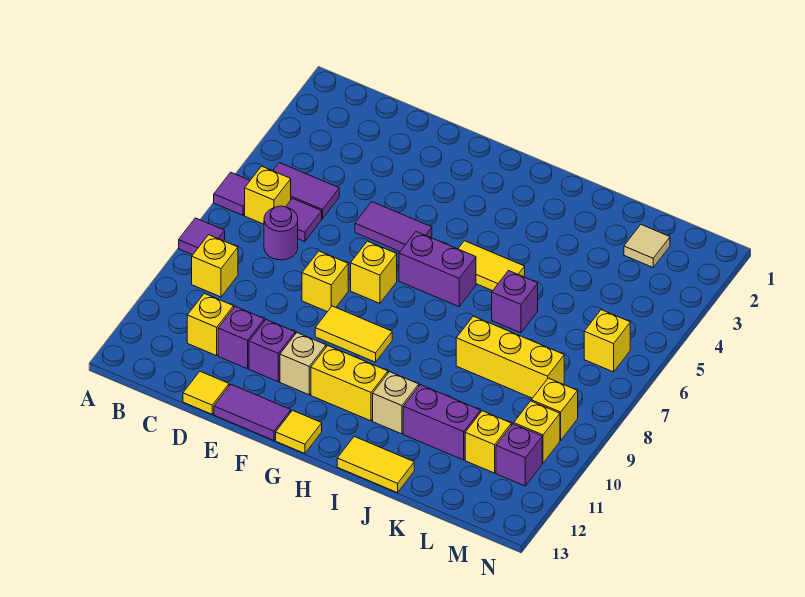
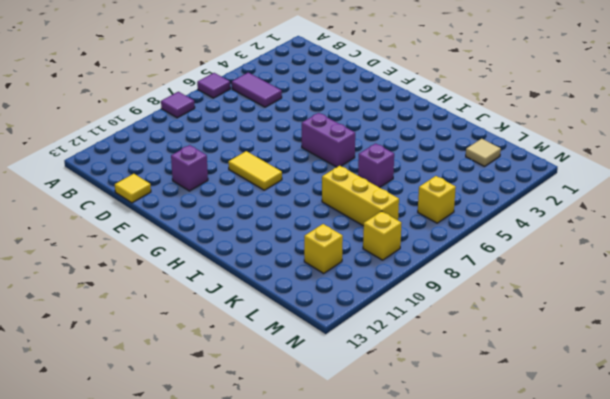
none -> yellow 1x1 brick [245,166,291,224]
none -> yellow 1x1 brick [192,235,238,297]
none -> purple 1x1 tile [286,198,322,242]
none -> purple 1x1 round brick [264,206,298,260]

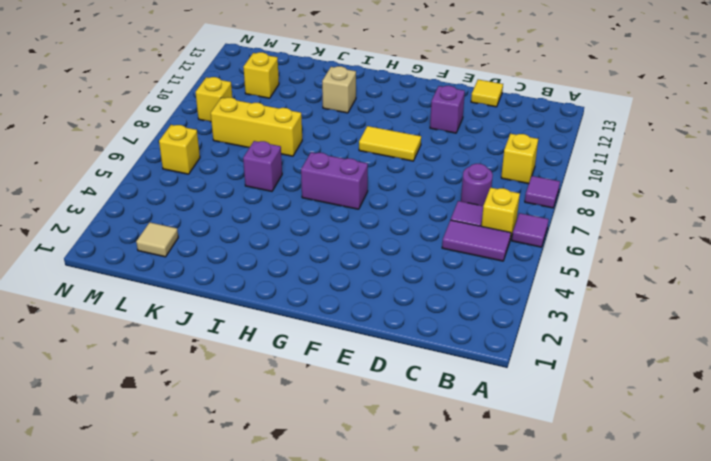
none -> yellow 1x1 brick [187,293,234,356]
none -> purple 1x1 brick [218,307,264,369]
none -> purple 1x2 tile [355,202,432,251]
none -> yellow 1x1 brick [302,251,348,312]

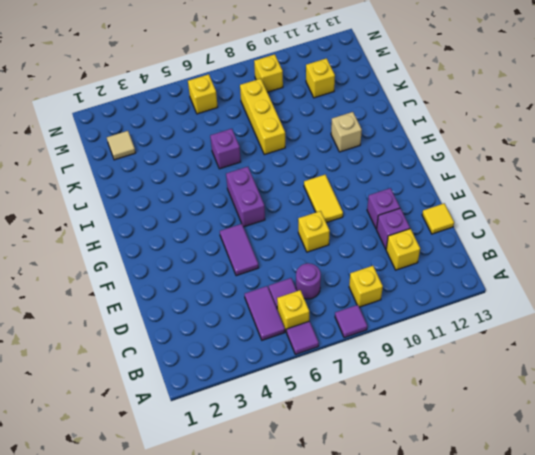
none -> purple 1x2 tile [214,384,291,440]
none -> yellow 1x1 brick [351,241,397,304]
none -> tan 1x1 brick [280,333,326,395]
none -> yellow 1x2 brick [311,346,388,421]

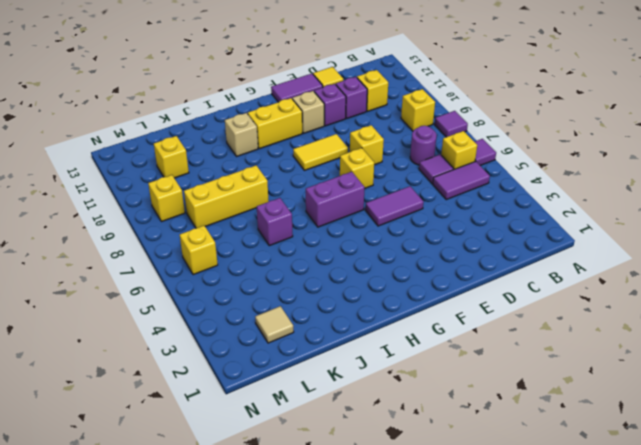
none -> yellow 1x1 tile [276,410,322,454]
none -> yellow 1x2 tile [458,241,525,291]
none -> yellow 1x2 tile [337,437,414,493]
none -> purple 1x2 brick [403,385,481,460]

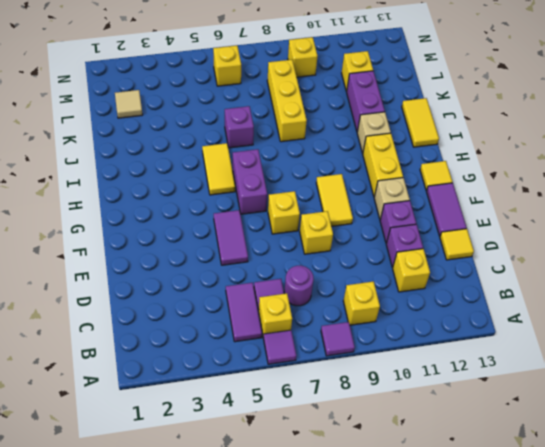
none -> yellow 1x1 brick [514,401,560,463]
none -> purple 1x1 brick [496,424,542,486]

